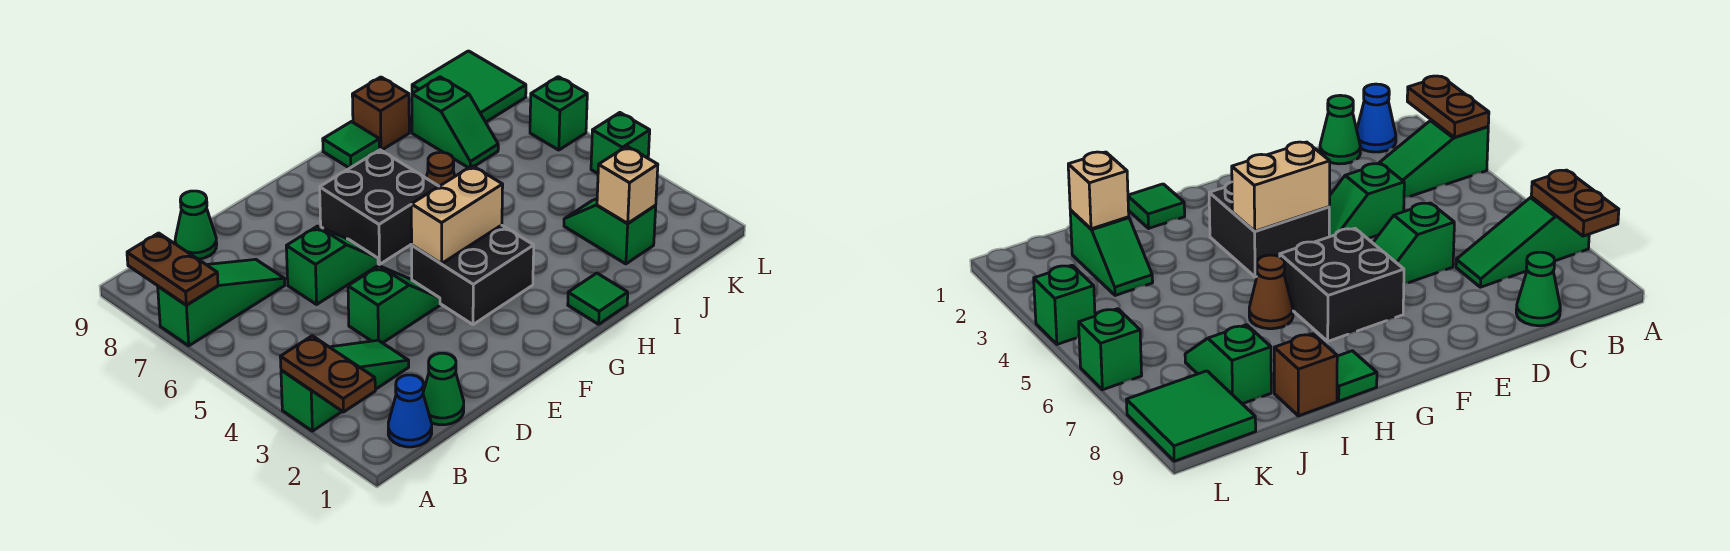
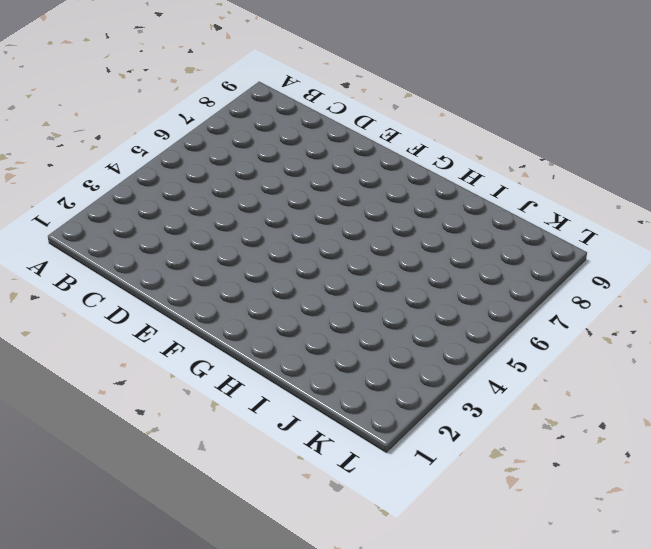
none -> green 1x3 slope [281,340,409,431]
none -> green 1x3 slope [158,259,285,346]
none -> blue 1x1 cone [388,375,432,447]

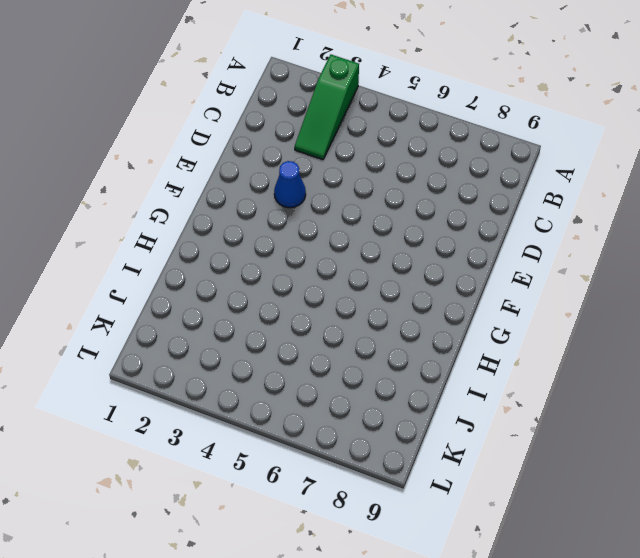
blue 1x1 cone [274,161,306,208] -> blue 1x1 cone moved to [388,375,432,447]
none -> green 1x3 slope [158,259,285,346]
none -> green 1x1 cone [423,353,464,425]
none -> green 1x1 cone [175,191,217,259]

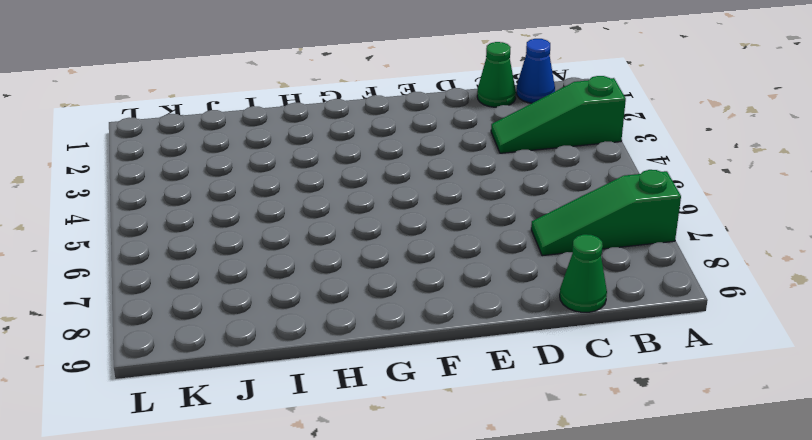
none -> green 1x2 slope [348,266,440,343]
none -> green 1x2 slope [286,226,378,304]
none -> black 2x2 brick [412,225,534,325]

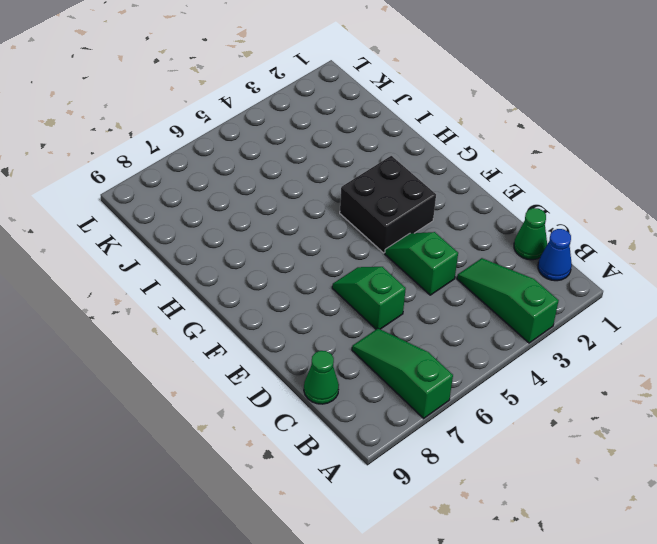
none -> black 2x2 brick [320,150,439,264]
none -> green 1x1 tile [568,273,628,324]
none -> brown 1x1 cone [426,152,455,186]

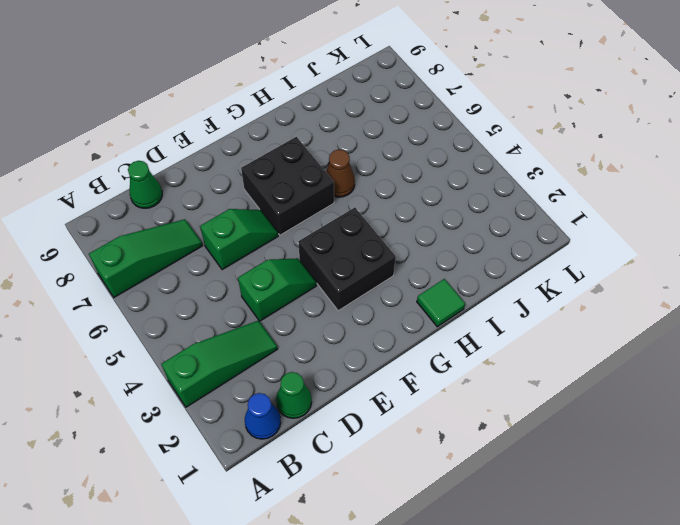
none -> green 1x1 tile [323,122,380,168]
none -> brown 1x1 brick [352,77,409,150]
none -> green 1x2 slope [564,199,656,264]

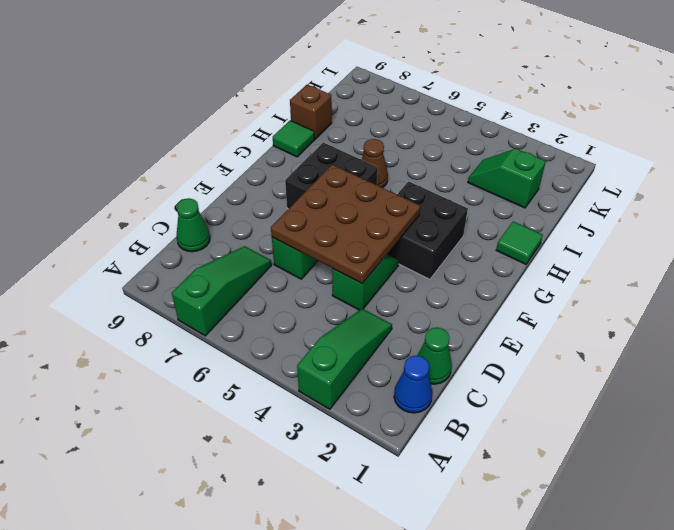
brown 3x3 plate [271,165,420,284] -> tan 1x2 brick [411,166,503,264]
none -> green 1x2 slope [412,77,498,168]
none -> green 2x2 tile [412,51,526,122]
none -> green 1x1 brick [591,113,650,173]

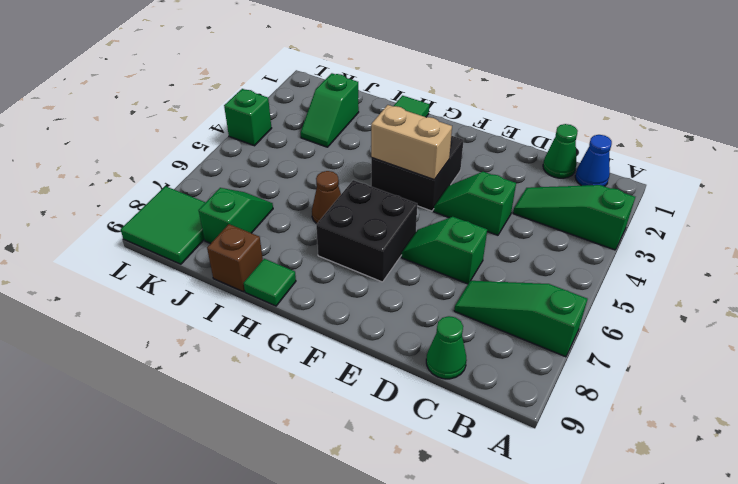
none -> green 1x1 brick [530,77,587,150]
none -> brown 1x2 plate [280,336,375,412]
none -> brown 1x2 plate [127,233,218,305]

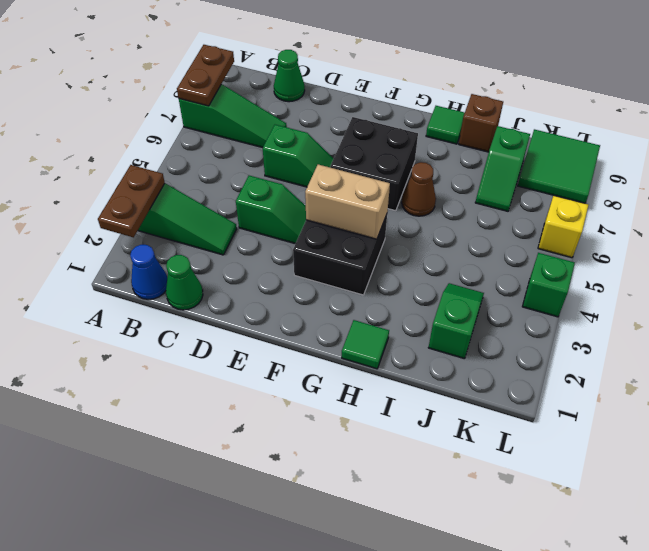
yellow 1x1 brick [538,196,588,258] -> green 1x1 brick [530,77,587,150]
none -> tan 1x1 brick [597,146,658,224]

